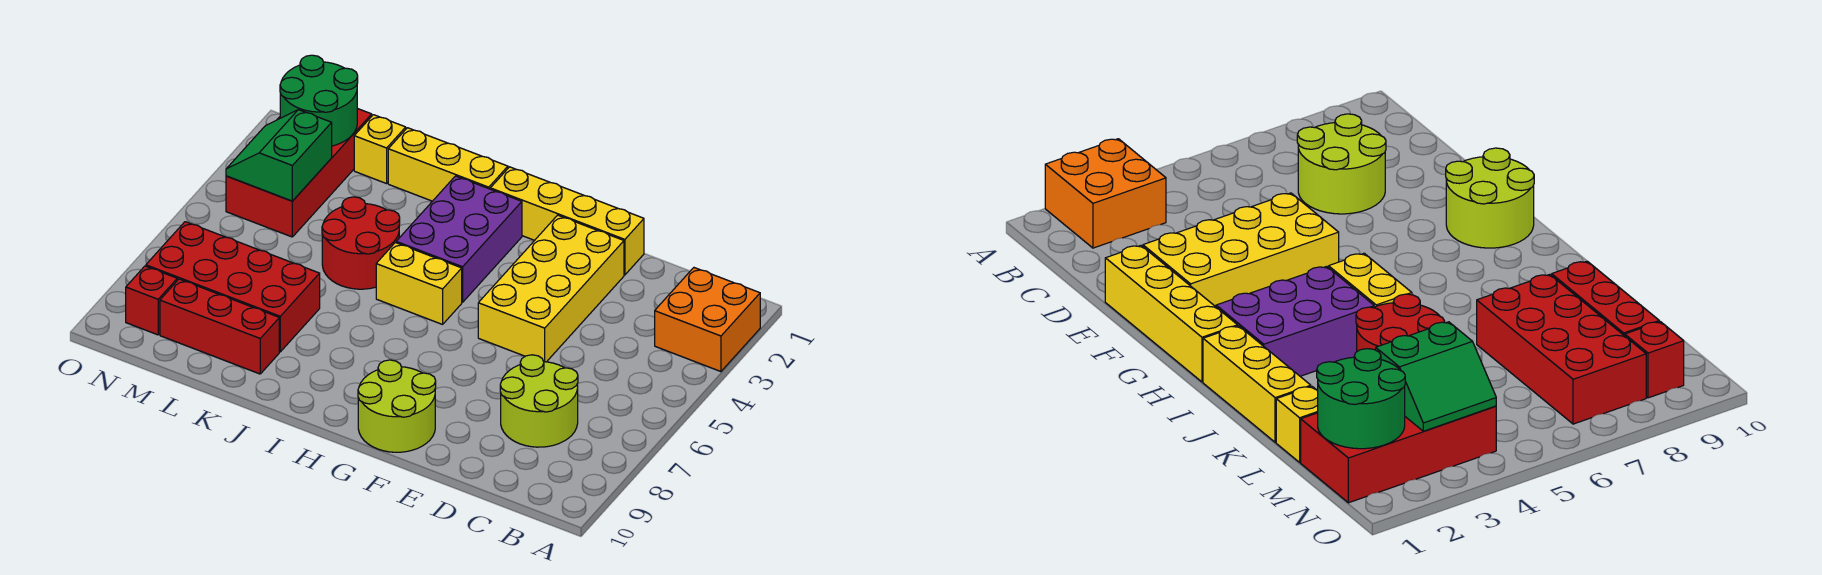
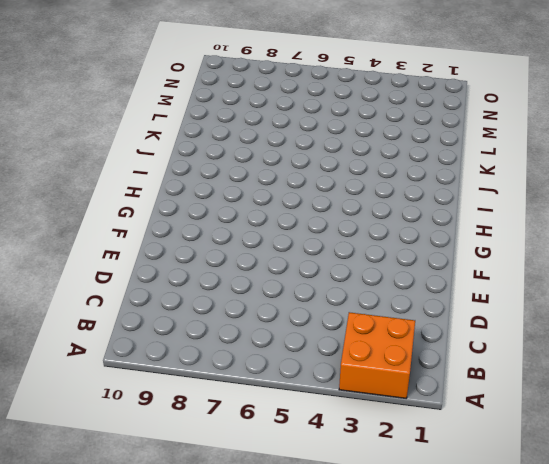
none -> lime 2x2 round brick [500,355,578,447]
none -> yellow 1x4 brick [490,167,644,275]
none -> yellow 2x4 brick [478,215,624,362]

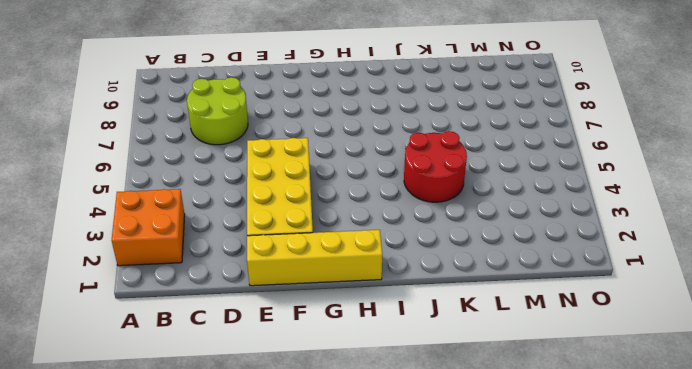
none -> lime 2x2 round brick [358,360,436,452]
none -> purple 2x3 brick [396,176,522,302]
none -> yellow 1x2 brick [376,243,462,324]

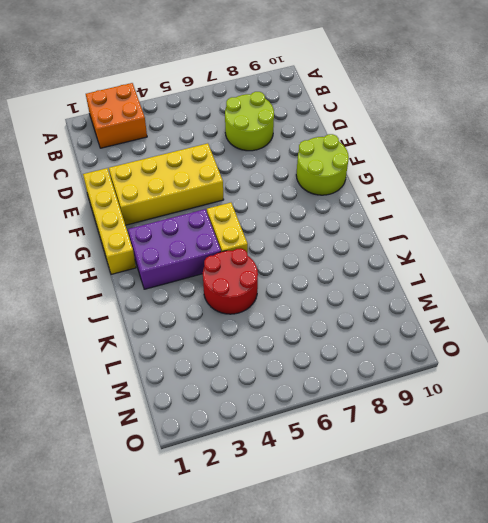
none -> yellow 1x3 brick [388,128,508,201]
none -> red 2x4 brick [146,222,320,352]
none -> red 1x3 brick [160,279,279,374]

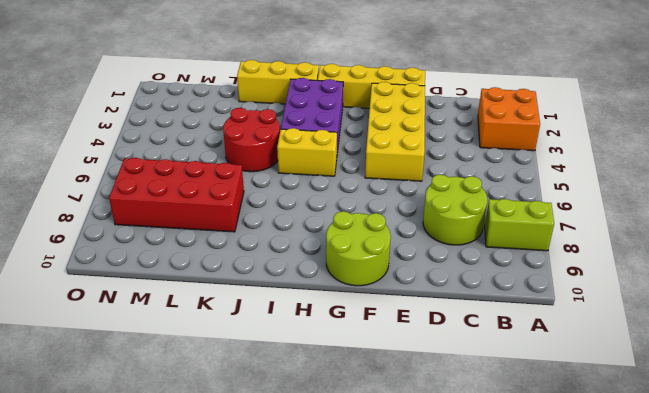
lime 1x2 brick [485,199,554,251] -> none
none -> red 1x3 brick [160,279,279,374]
none -> yellow 1x1 brick [354,115,406,184]
none -> red 2x4 brick [226,108,372,237]

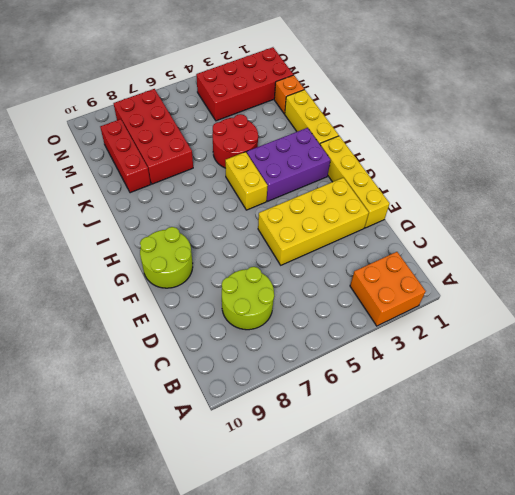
orange 1x1 brick [274,75,304,114] -> yellow 1x1 brick [354,115,406,184]
none -> red 1x1 brick [126,266,177,335]
none -> green 2x2 round brick [280,55,358,146]
none -> green 2x2 slope [226,110,332,201]

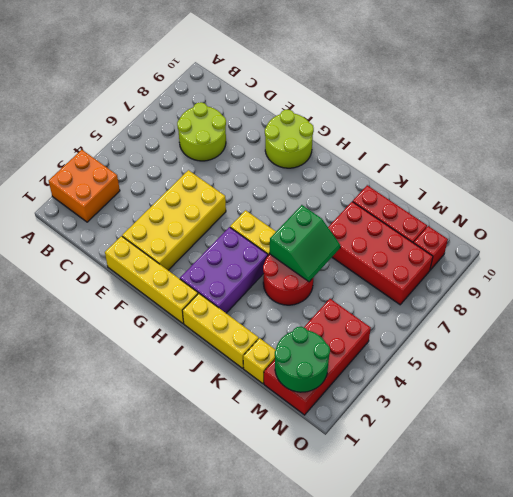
green 2x2 slope [270,205,340,282] -> green 2x2 slope moved to [226,110,332,201]

